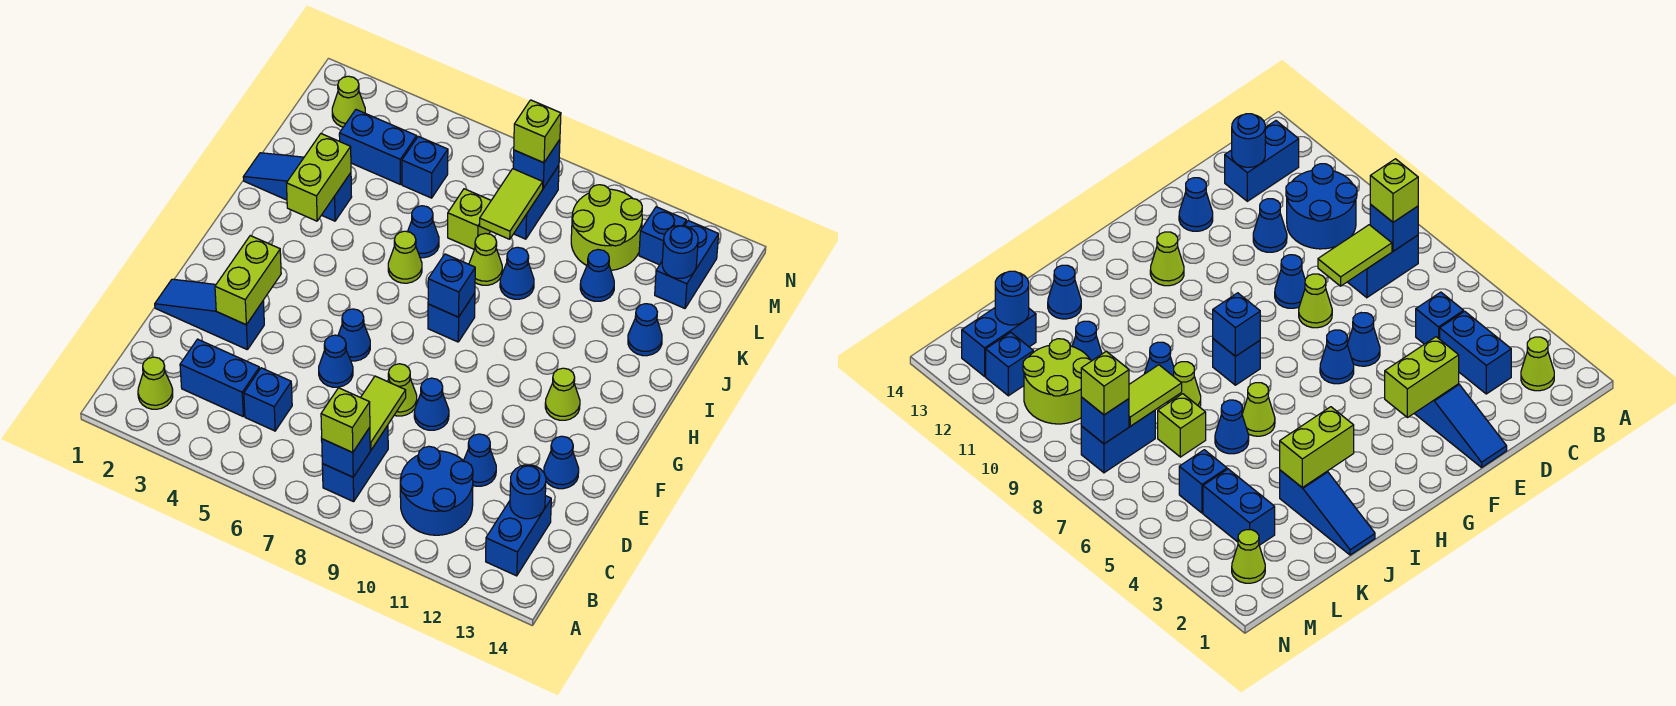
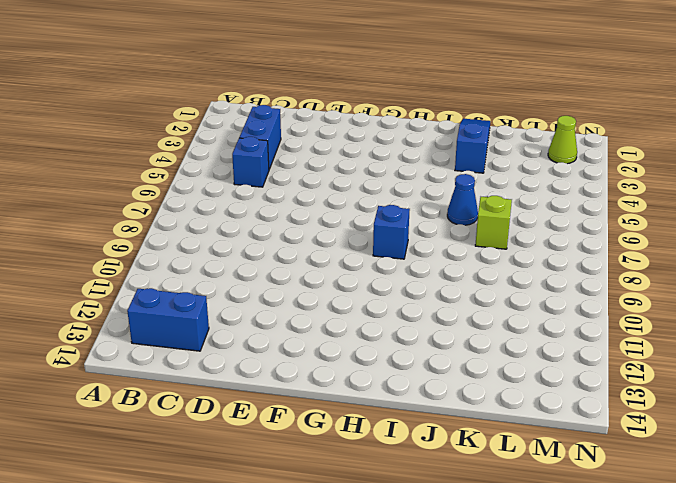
none -> lime 1x1 cone [138,357,173,409]
none -> blue 1x2 brick [322,425,388,502]
none -> blue 2x2 round brick [400,446,473,535]
none -> blue 1x1 cone [464,434,496,486]

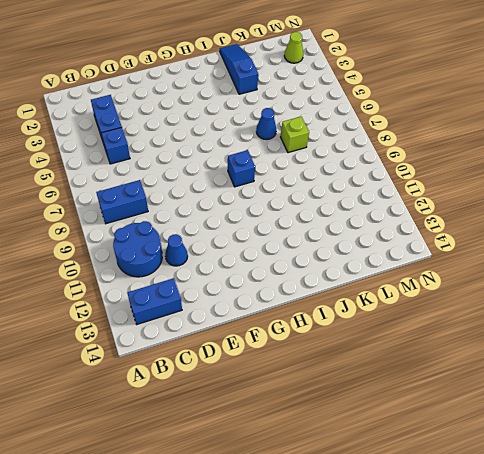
none -> lime 1x1 cone [138,357,173,409]
none -> blue 1x3 slope [155,279,264,350]
none -> blue 1x1 cone [319,335,353,387]
none -> lime 1x1 cone [388,364,417,416]

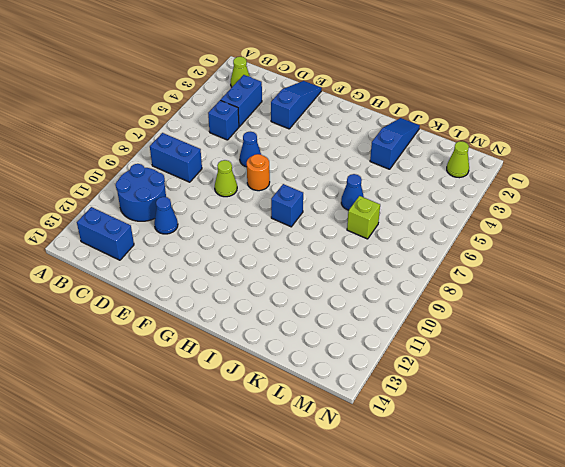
orange 1x1 round brick [247,154,270,191] -> none
none -> blue 1x1 cone [414,378,449,430]
none -> blue 1x1 cone [544,436,579,489]
none -> blue 1x1 cone [338,309,370,361]
none -> lime 1x1 cone [545,368,580,420]

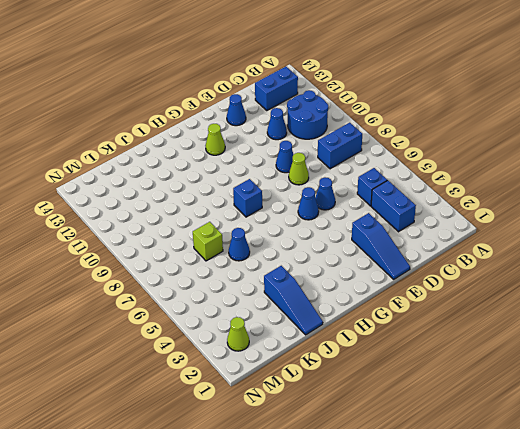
none -> lime 1x1 cone [138,357,173,409]
none -> lime 1x1 cone [388,231,422,283]
none -> lime 1x1 cone [469,233,502,285]
none -> blue 1x1 cone [500,247,534,299]

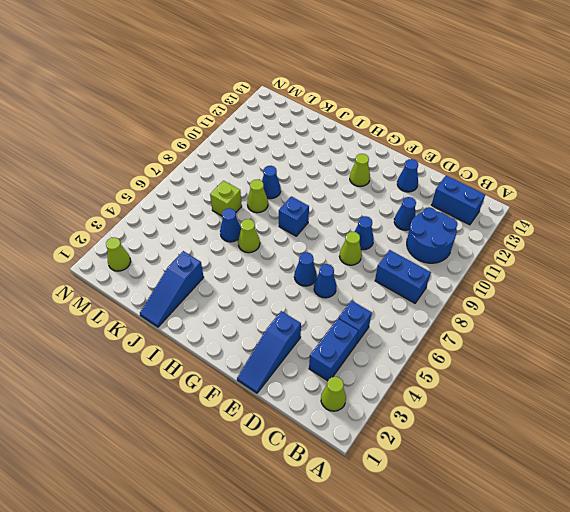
none -> blue 1x1 cone [628,304,662,356]
none -> blue 1x1 cone [580,250,614,301]
none -> blue 1x2 brick [339,110,417,184]
none -> blue 1x1 brick [402,136,448,198]

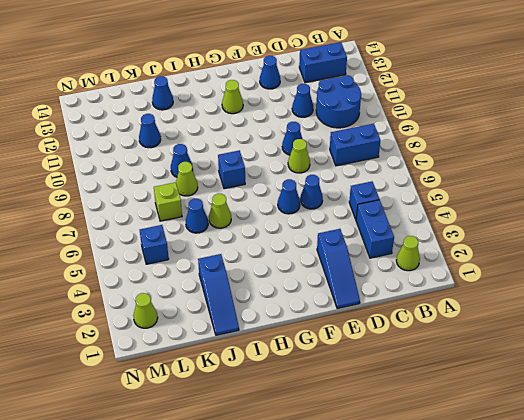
none -> blue 1x2 brick [339,110,417,184]
none -> blue 1x2 brick [514,166,559,239]
none -> lime 2x2 round brick [571,185,642,270]
none -> blue 1x2 brick [655,221,719,308]

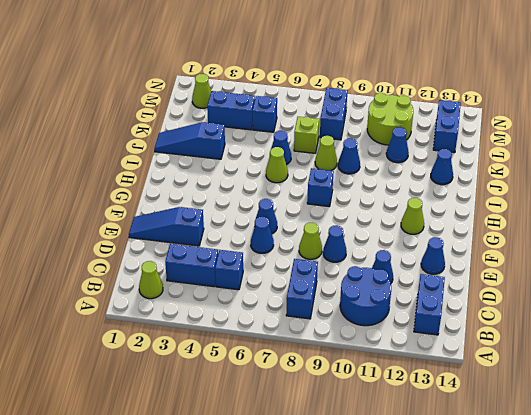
none -> blue 1x1 brick [639,207,686,265]
none -> blue 1x1 brick [322,427,370,477]
none -> lime 1x2 tile [361,376,406,450]
none -> blue 1x1 round brick [510,465,546,519]

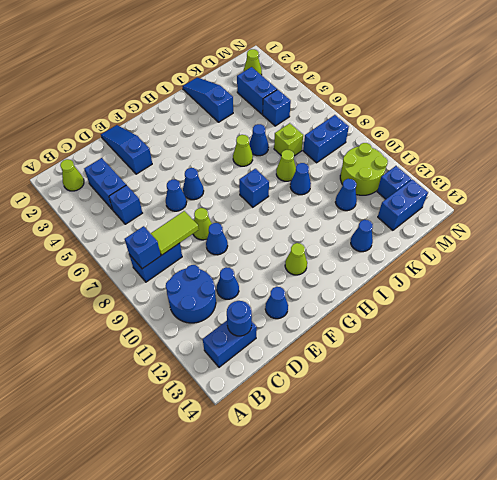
none -> lime 1x2 brick [215,236,281,325]
none -> blue 1x1 brick [428,254,475,317]
none -> lime 1x2 brick [287,134,351,221]
none -> lime 1x2 tile [480,169,543,239]

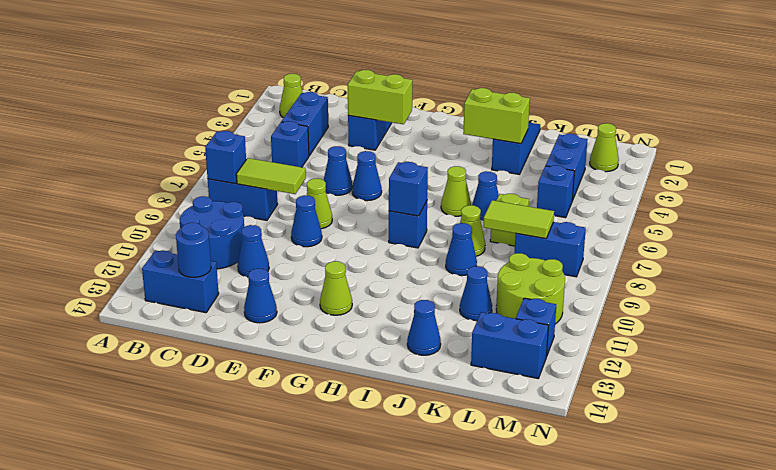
none -> blue 1x1 round brick [662,226,698,279]
none -> blue 1x1 brick [513,140,560,188]
none -> lime 1x1 brick [321,388,370,453]
none -> lime 1x1 brick [514,100,561,163]

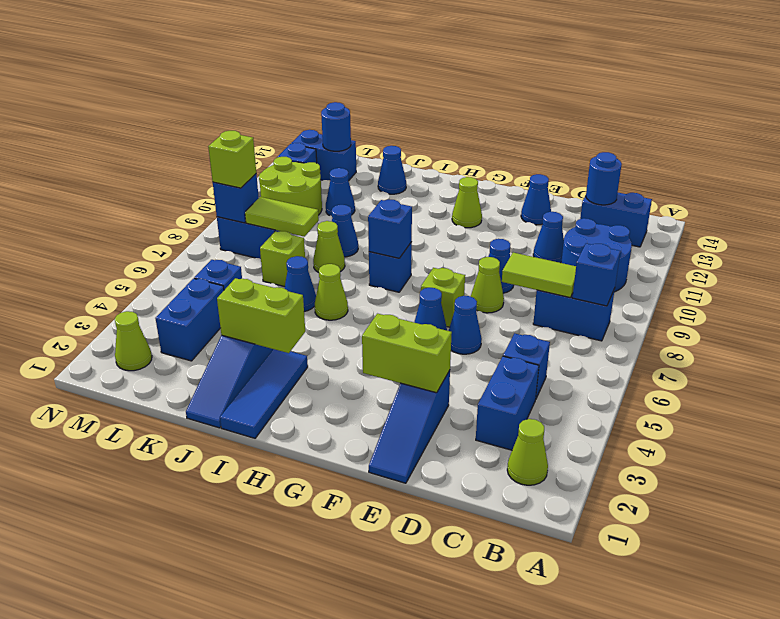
lime 1x1 brick [421,268,465,327] -> lime 1x1 brick moved to [321,388,370,453]
blue 1x3 tile [220,349,308,438] -> none

